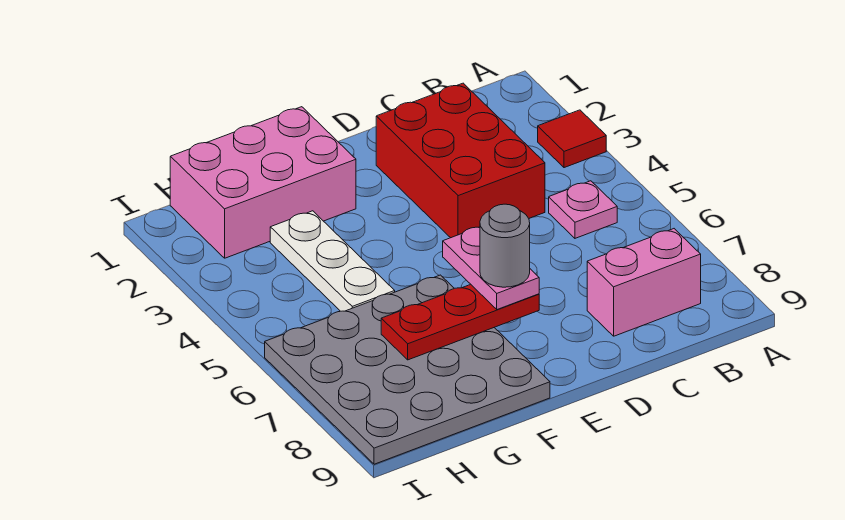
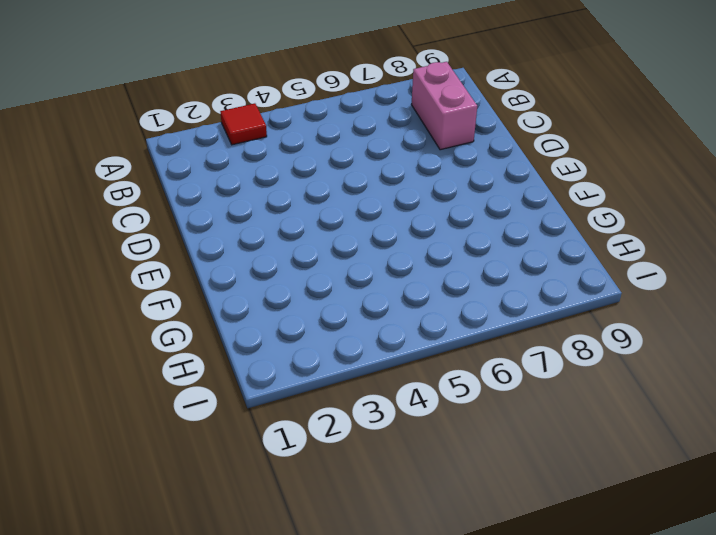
none -> pink 1x1 plate [549,181,617,238]
none -> red 2x3 brick [376,83,545,238]

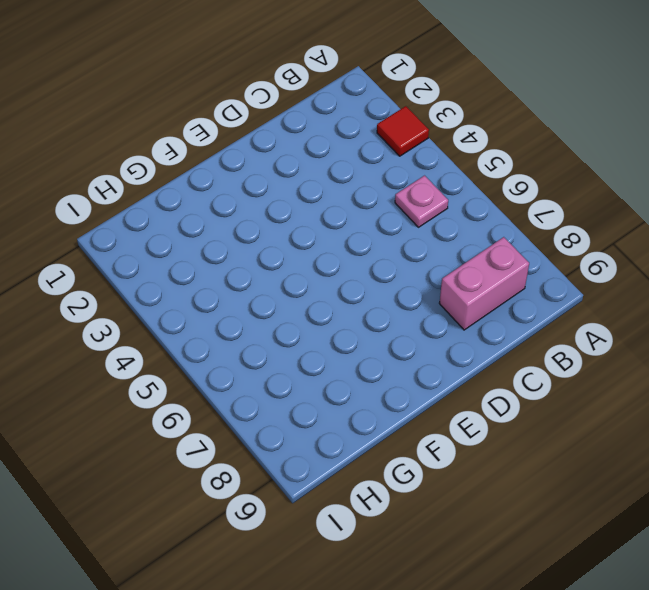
none -> red 2x3 brick [376,83,545,238]
none -> pink 2x3 brick [170,107,356,258]

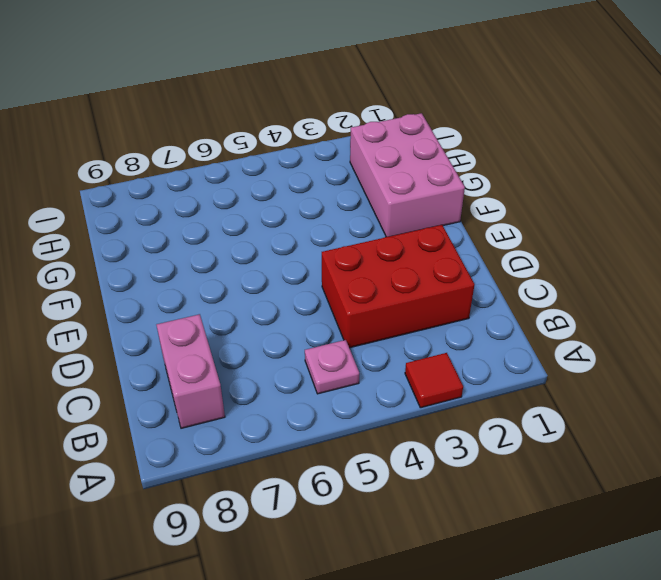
none -> grey 4x4 plate [265,275,550,464]
none -> white 1x3 plate [270,211,395,311]

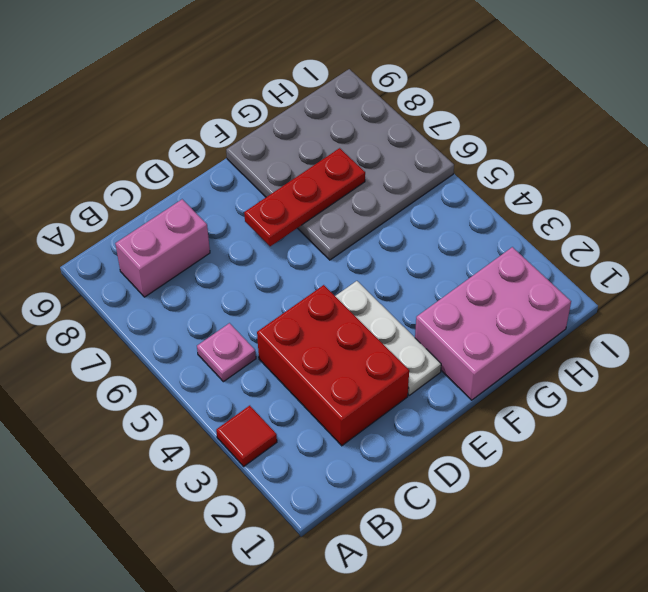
white 1x3 plate [335,281,441,395] -> white 1x3 plate moved to [270,211,395,311]
none -> pink 1x2 plate [443,227,539,309]
none -> grey 1x1 round brick [480,204,530,287]

